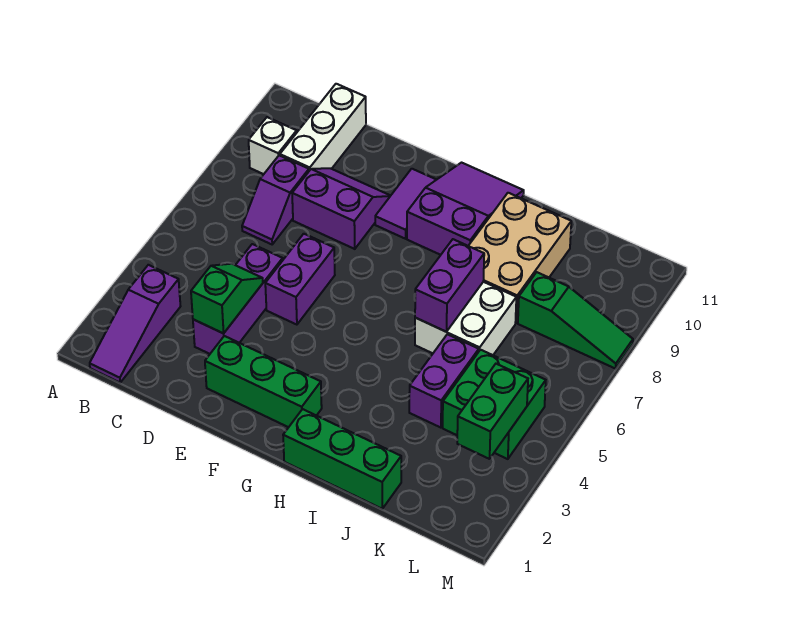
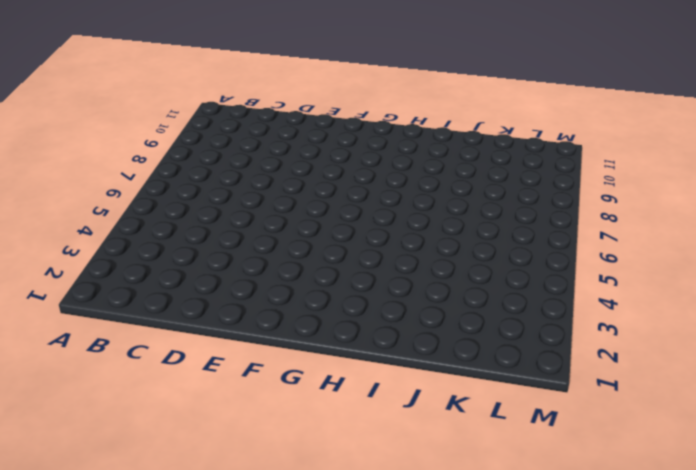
none -> purple 1x3 slope [90,265,181,382]
none -> white 1x1 brick [249,117,297,174]
none -> purple 1x2 slope [242,155,309,244]

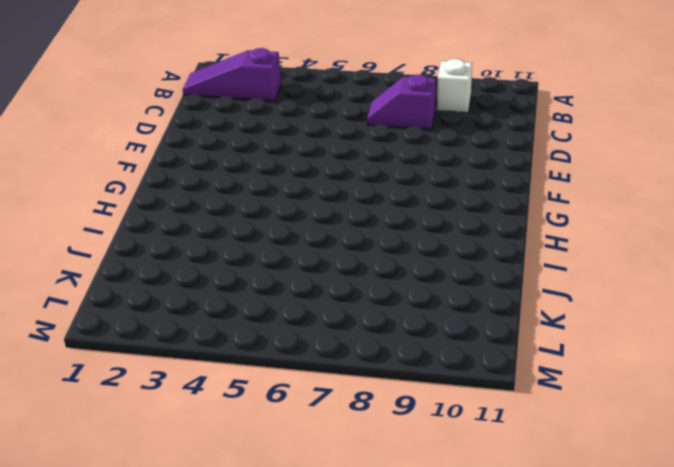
none -> white 1x3 brick [280,84,366,171]
none -> purple 1x3 brick [193,244,283,354]
none -> purple 2x2 slope [292,168,391,249]

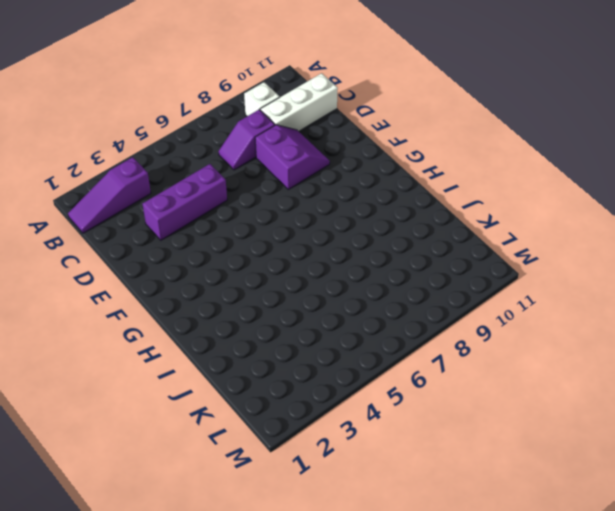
none -> green 1x3 brick [205,336,322,427]
none -> purple 1x2 brick [265,234,335,325]
none -> purple 1x2 tile [375,169,436,239]

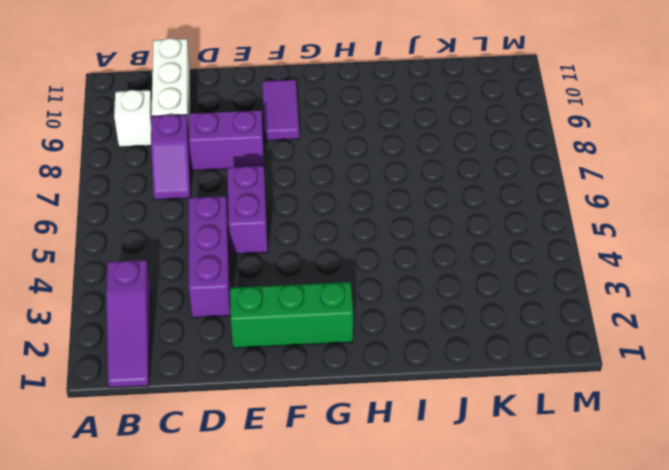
none -> purple 2x3 slope [407,163,524,255]
none -> green 1x3 brick [283,409,401,509]
none -> white 2x2 brick [415,282,516,355]

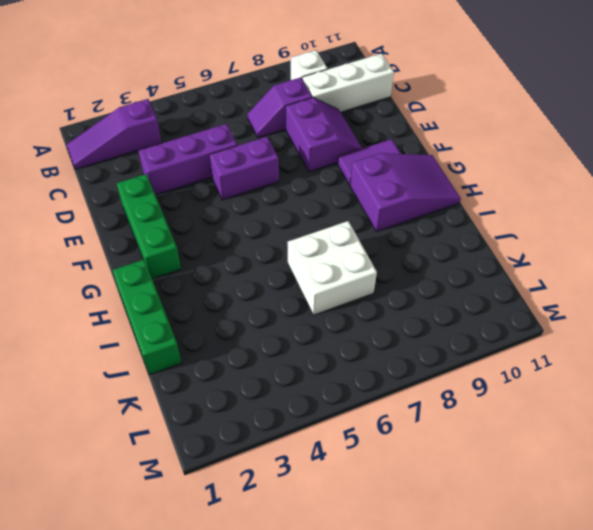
none -> tan 2x3 brick [469,193,571,323]
none -> purple 1x2 brick [409,334,479,428]
none -> green 2x2 brick [443,350,546,459]

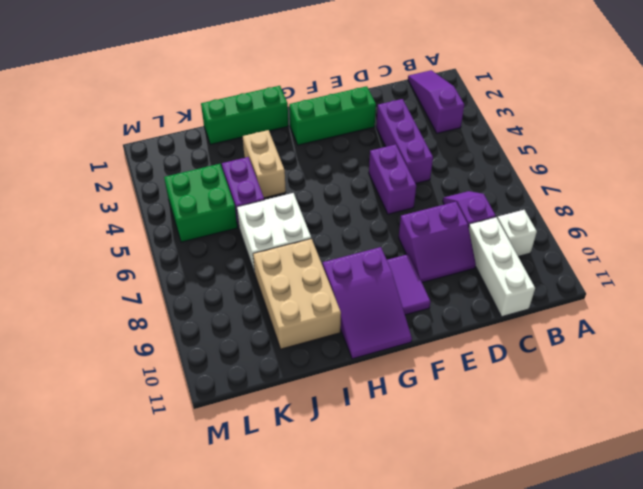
tan 1x2 brick [242,130,286,198] -> none
none -> green 1x3 slope [518,272,633,369]
none -> green 1x2 slope [191,264,263,333]
none -> purple 1x2 brick [415,239,484,332]

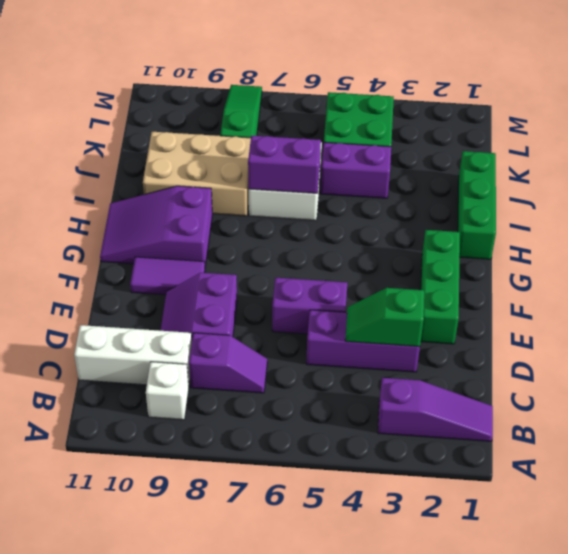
none -> green 1x2 brick [457,364,528,459]

